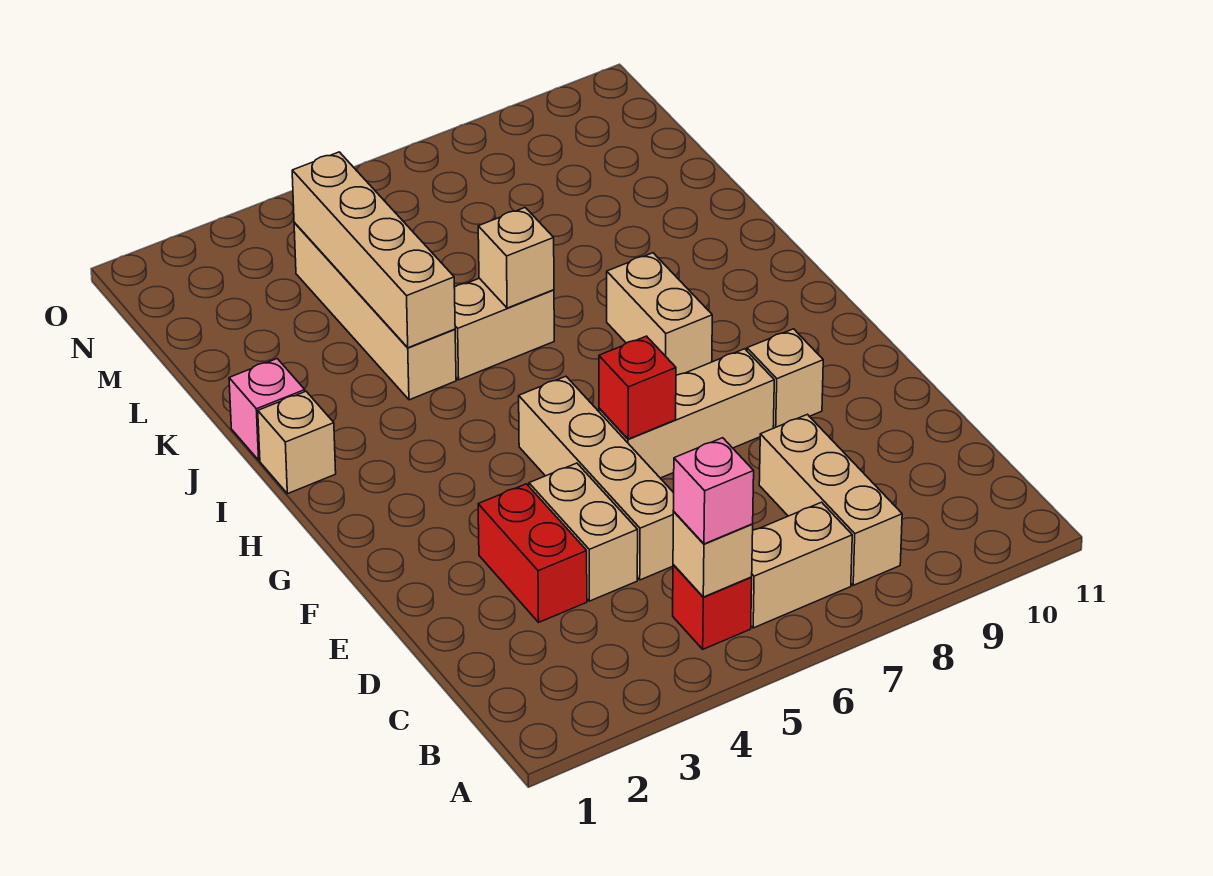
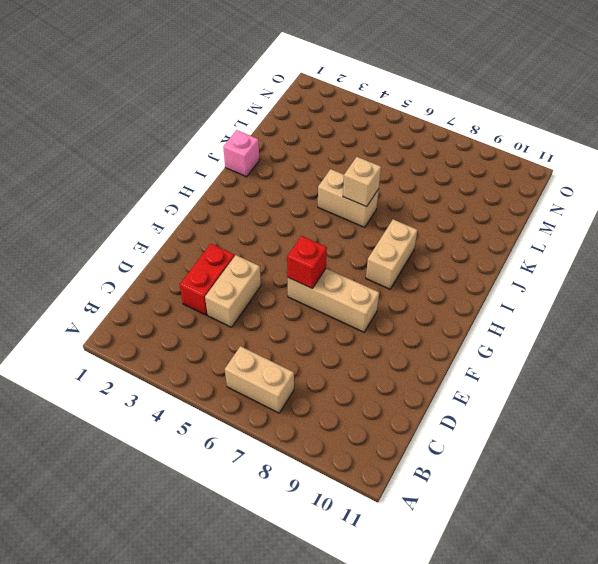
none -> red 1x1 brick [673,565,752,649]
none -> tan 1x3 brick [759,414,902,585]
none -> tan 1x4 brick [519,376,674,580]

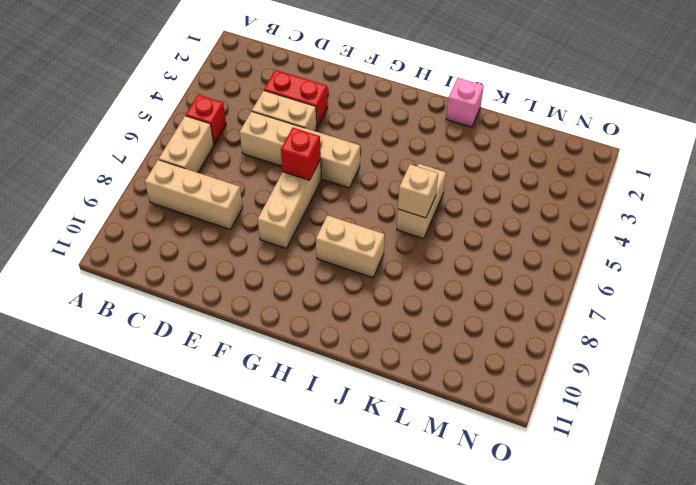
none -> tan 1x1 brick [747,329,823,428]
none -> tan 1x1 brick [258,391,336,494]
none -> tan 1x4 brick [294,222,456,400]

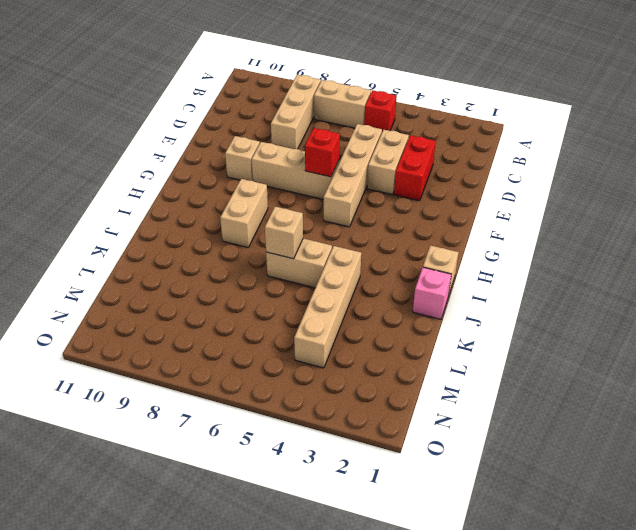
none -> tan 1x1 brick [673,512,753,597]
none -> tan 1x4 brick [292,152,455,348]
none -> pink 1x1 brick [673,438,754,544]

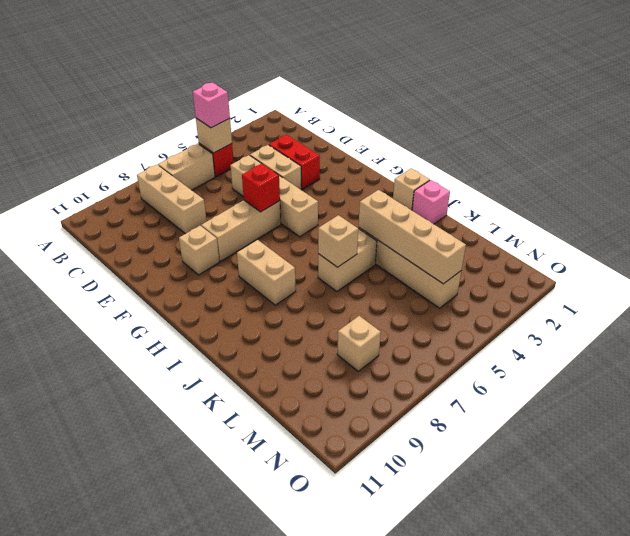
tan 1x1 brick [337,316,381,371] -> none

